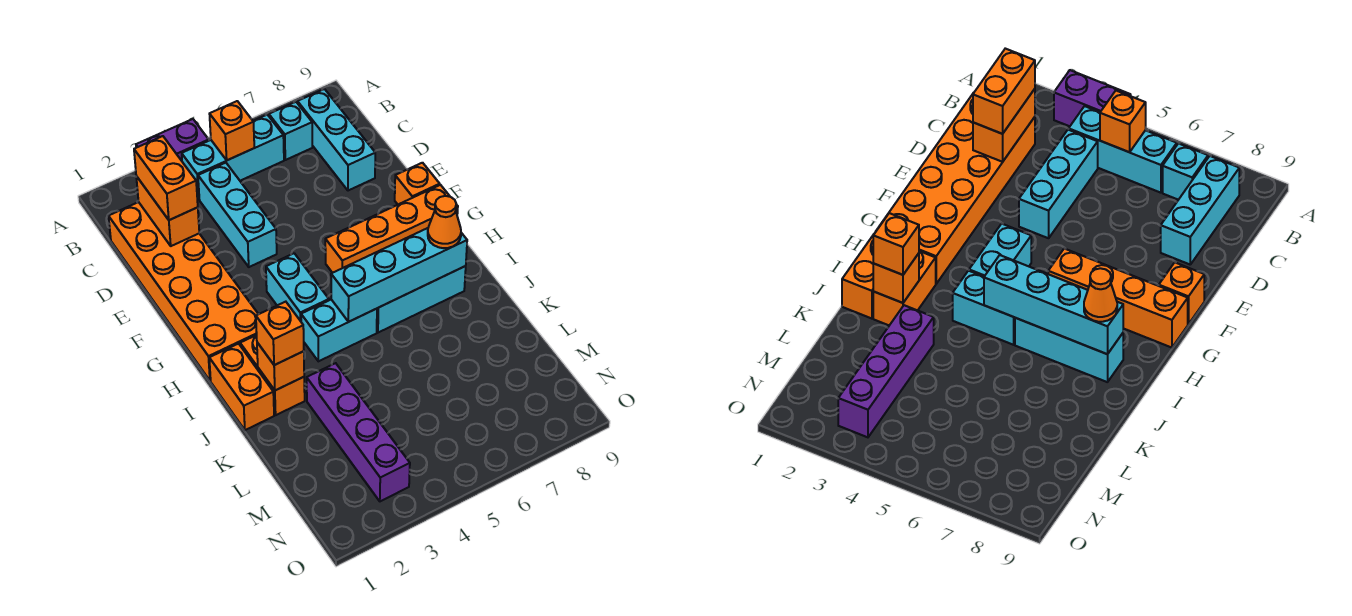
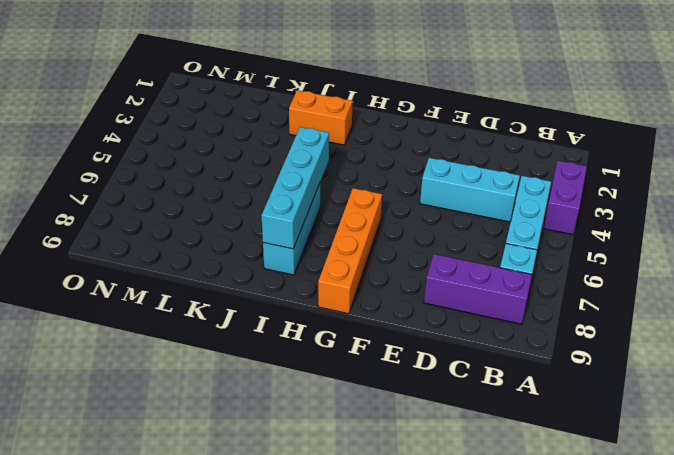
purple 1x3 brick [424,254,532,324] -> cyan 1x3 brick [298,89,375,191]
none -> orange 2x6 brick [109,202,258,381]
none -> orange 1x1 brick [395,163,440,204]
none -> cyan 1x2 brick [266,253,329,321]

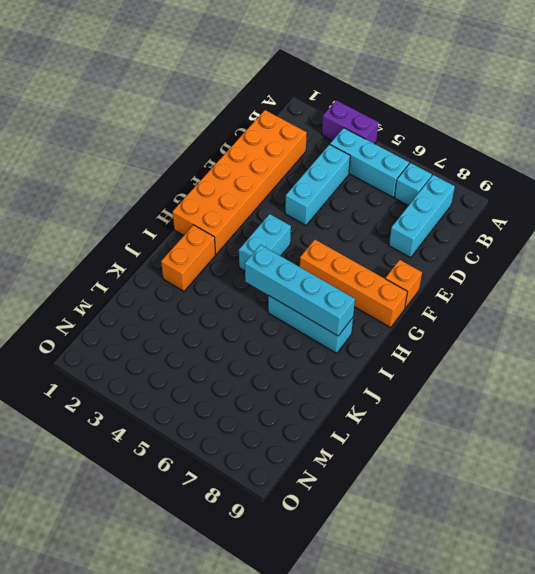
none -> orange 1x2 brick [209,344,274,430]
none -> cyan 1x2 brick [301,300,377,361]
none -> purple 1x4 brick [307,363,410,501]

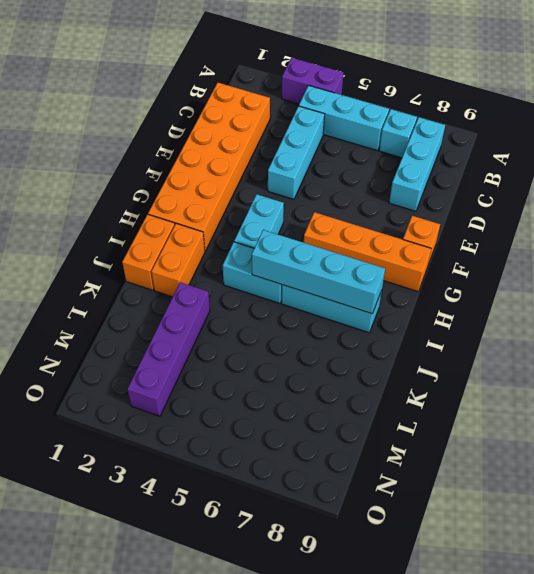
none -> orange 1x1 brick [210,101,254,160]
none -> orange 1x2 brick [136,176,199,246]
none -> orange 1x1 brick [257,343,304,390]

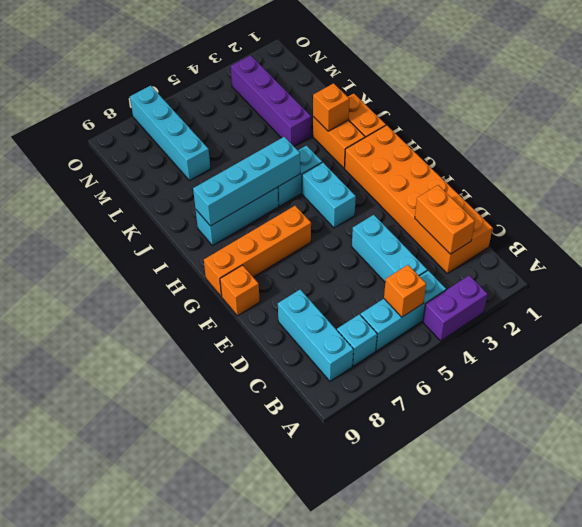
cyan 1x4 brick [130,85,210,181] -> none
none -> orange 1x2 brick [134,136,198,220]
none -> orange 1x1 cone [428,196,461,248]
none -> orange 1x1 brick [256,302,304,365]

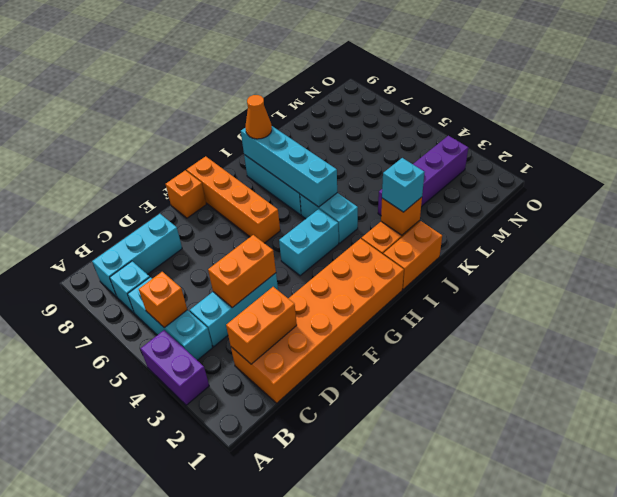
orange 1x2 brick [208,235,276,308] -> orange 1x2 brick moved to [134,136,198,220]
cyan 1x1 brick [382,158,425,212] -> orange 1x1 brick [256,302,304,365]

